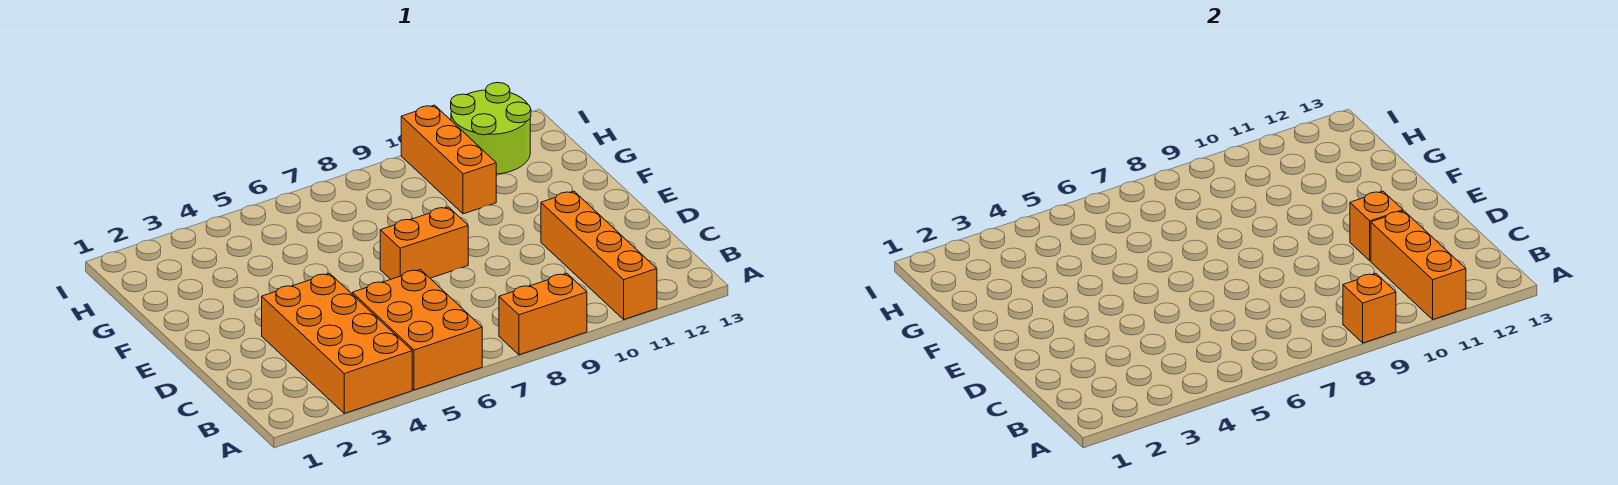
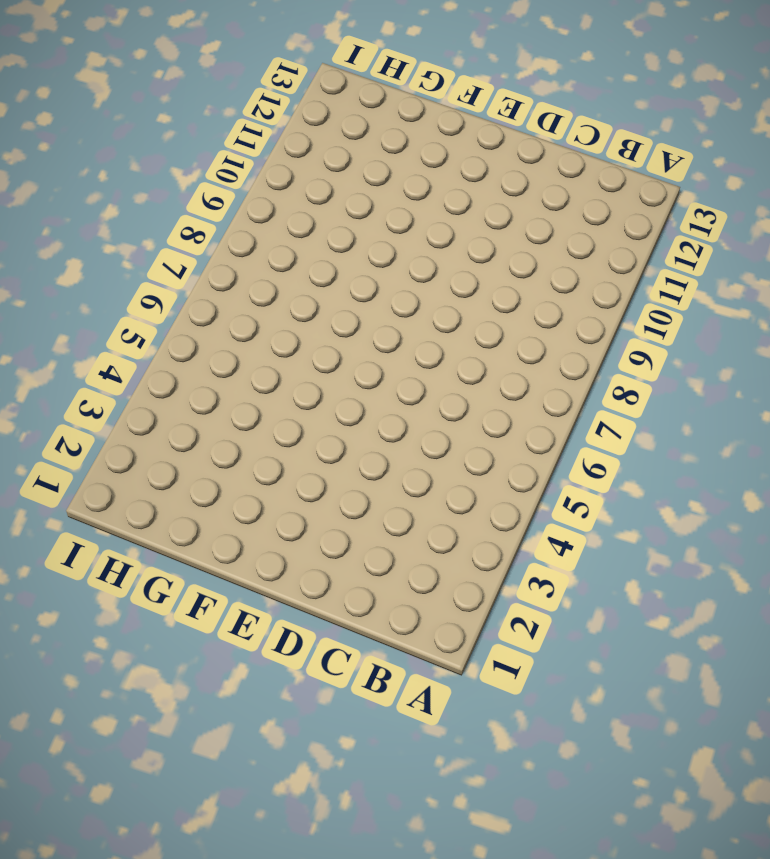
none -> orange 2x4 brick [262,273,412,413]
none -> orange 2x3 brick [352,270,482,390]

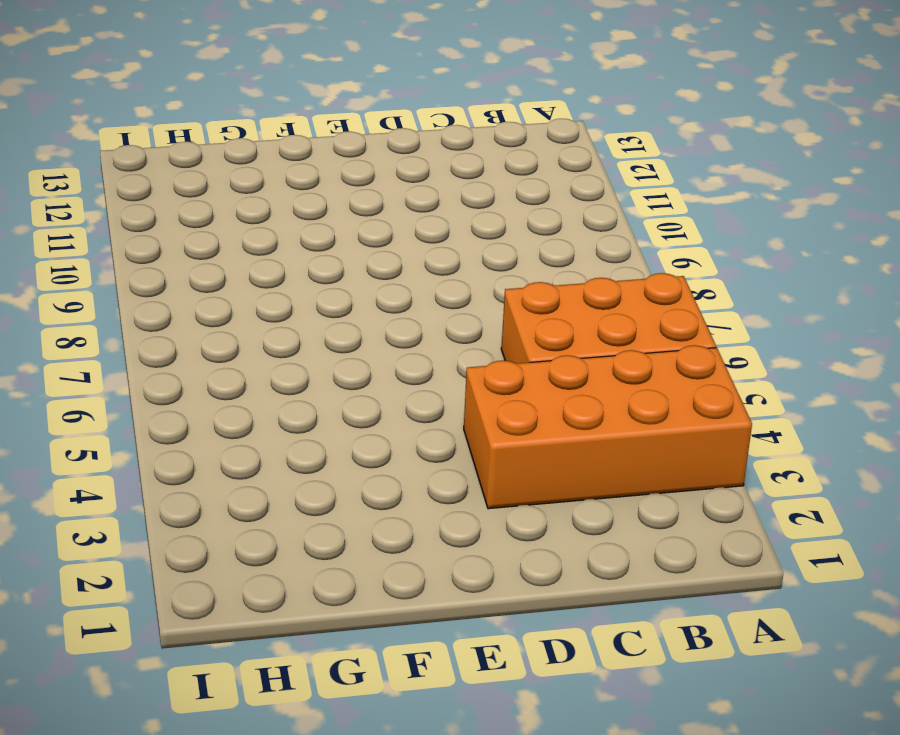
none -> orange 1x2 brick [499,274,587,355]
none -> orange 1x4 brick [541,191,657,319]

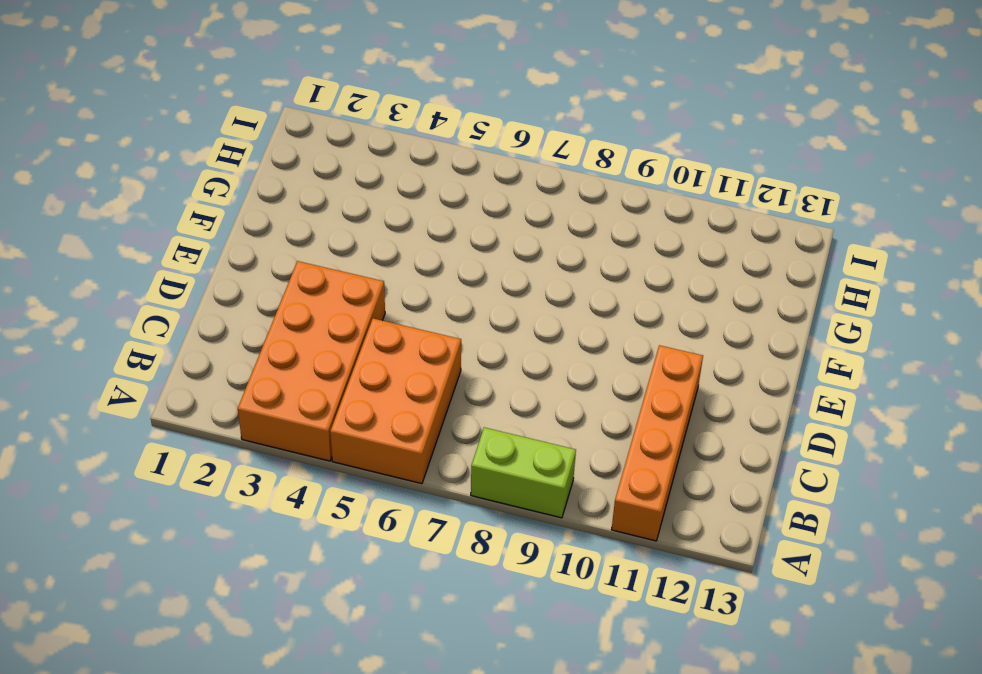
lime 1x2 brick [471,427,576,518] -> orange 1x2 brick [499,274,587,355]
none -> orange 1x2 brick [380,207,468,279]
none -> orange 1x3 brick [401,105,496,214]

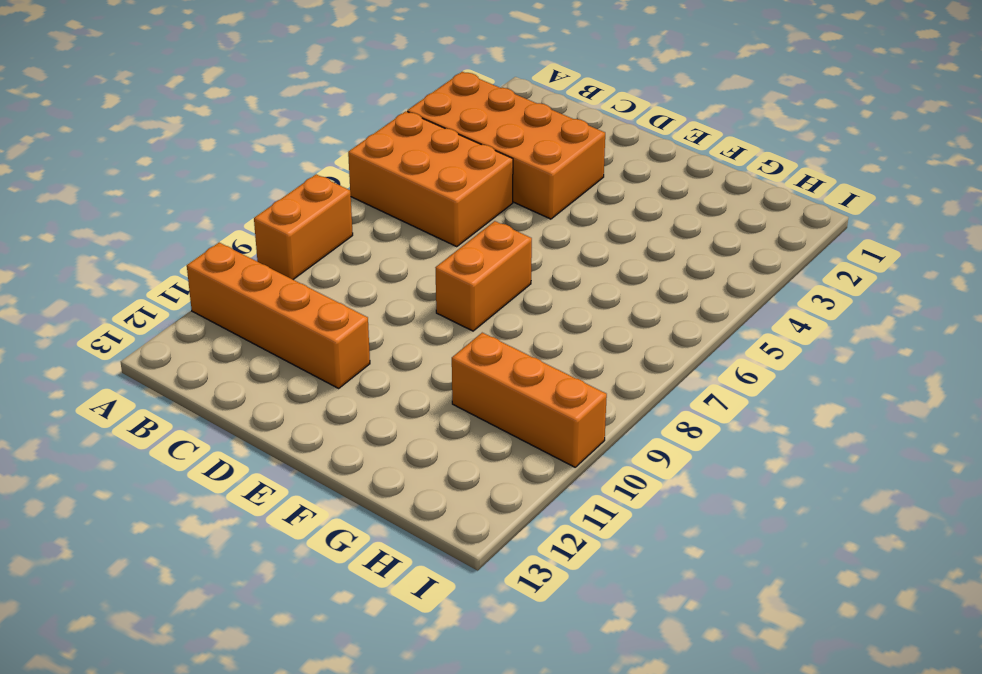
none -> lime 2x2 round brick [451,83,531,174]
none -> orange 1x1 brick [1343,274,1396,343]

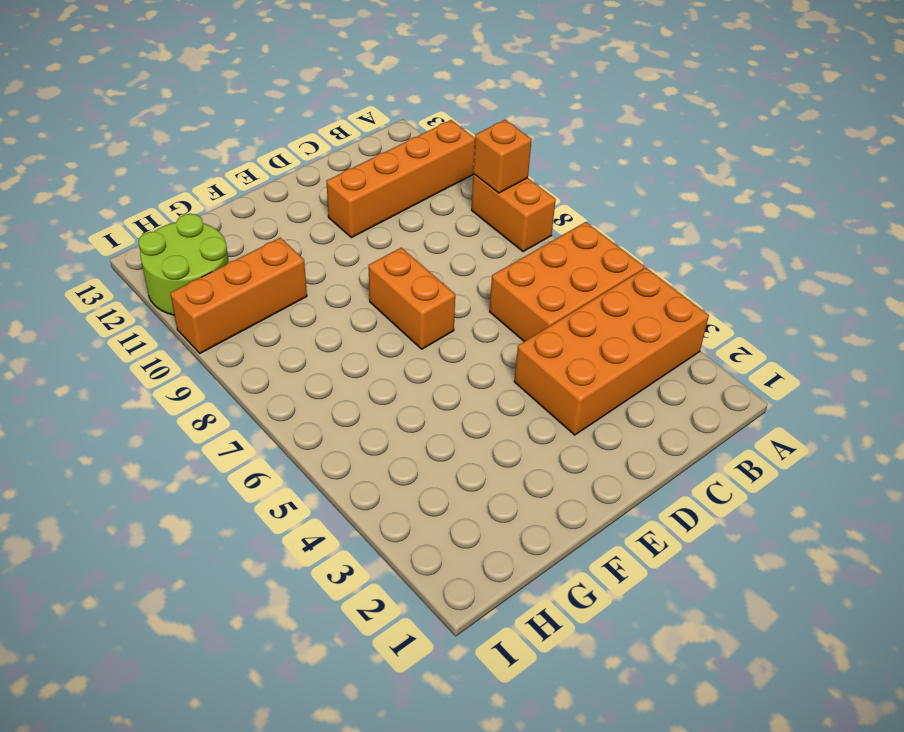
none -> orange 1x3 brick [1371,211,1466,319]
none -> orange 1x1 brick [1350,191,1403,261]

